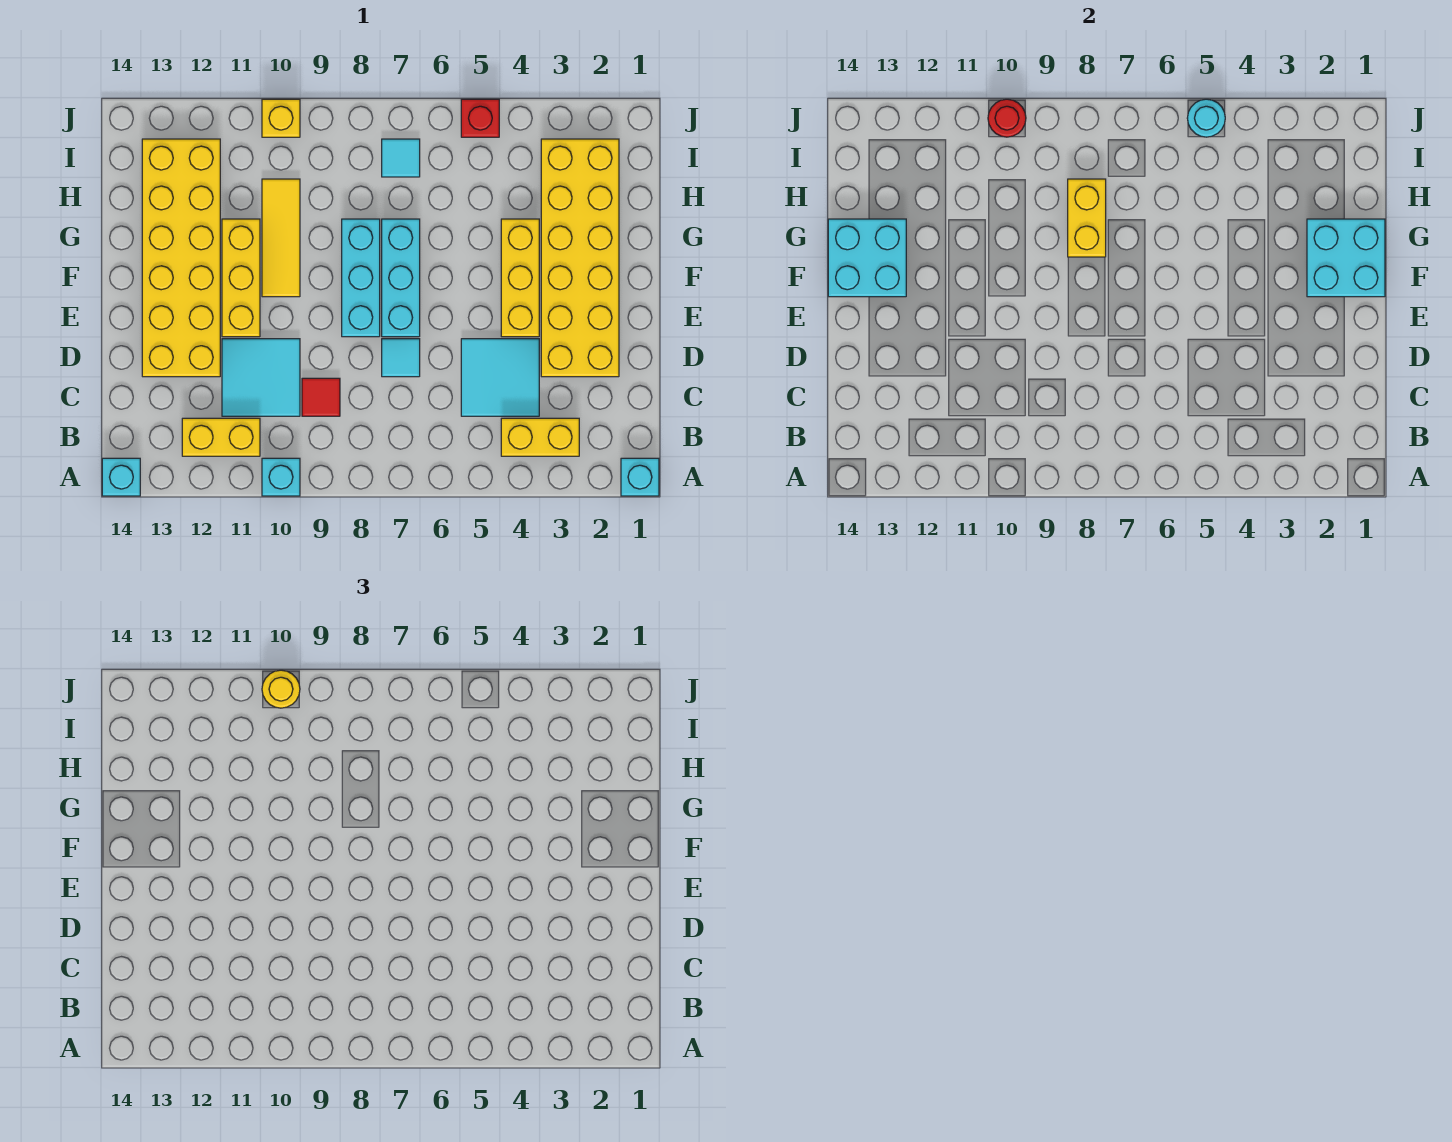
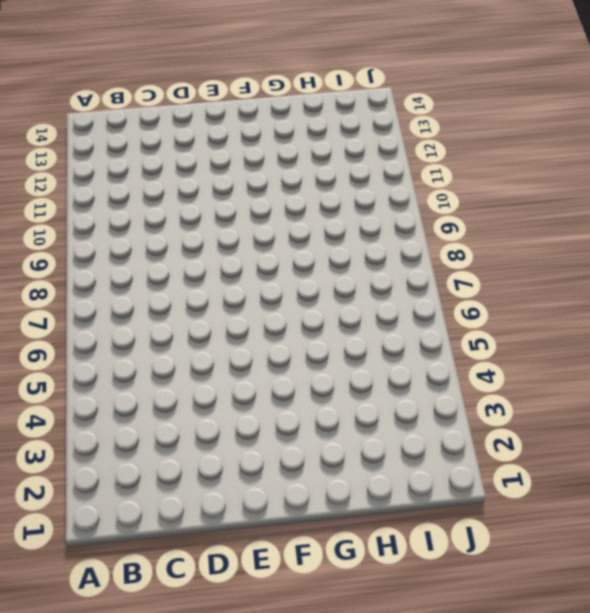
none -> cyan 1x1 brick [621,458,659,496]
none -> cyan 1x1 brick [262,458,300,496]
none -> cyan 1x1 brick [102,458,140,496]

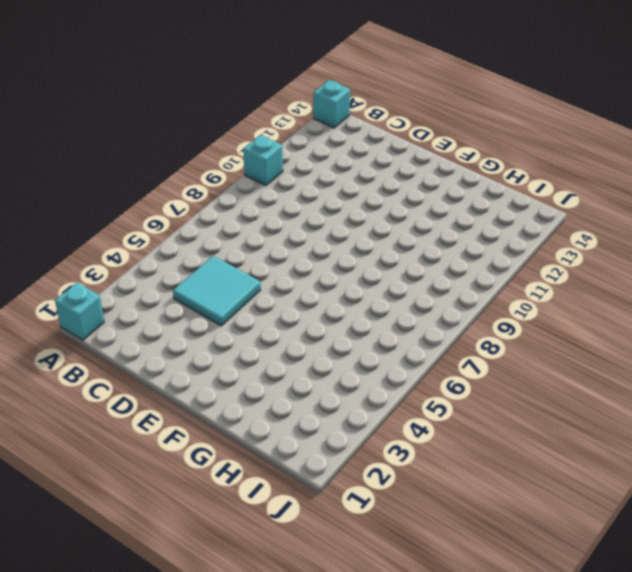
none -> yellow 1x2 brick [501,418,579,456]
none -> yellow 1x2 brick [182,418,260,456]
none -> red 1x1 tile [302,378,340,416]

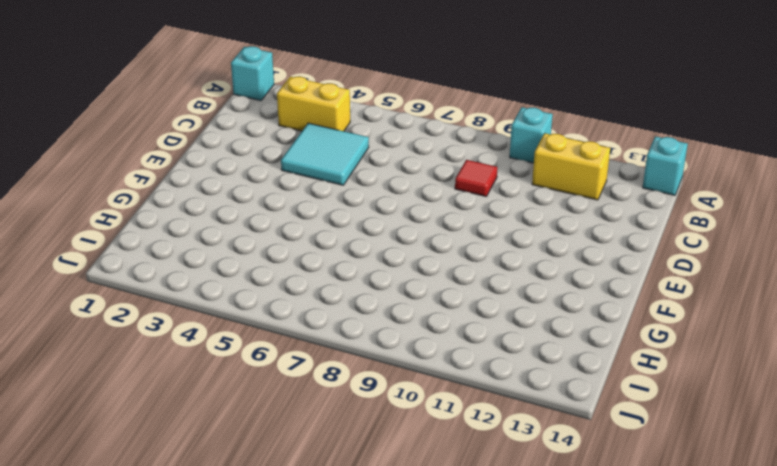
none -> cyan 2x2 tile [222,339,300,416]
none -> yellow 2x6 brick [541,139,619,377]
none -> cyan 1x1 tile [382,339,420,377]

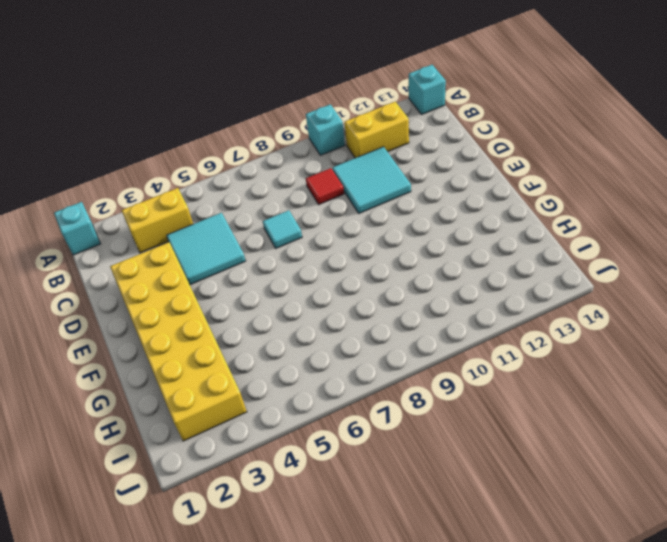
none -> yellow 2x6 brick [142,139,220,377]
none -> yellow 1x3 brick [501,219,539,337]
none -> cyan 1x3 brick [382,219,420,337]

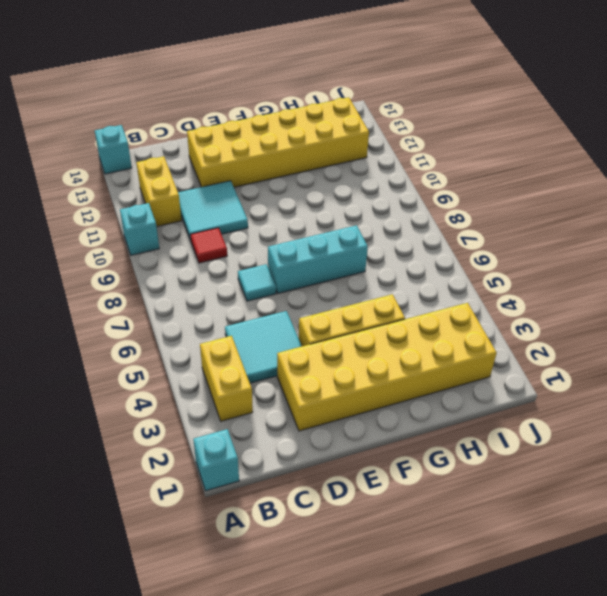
none -> cyan 1x3 brick [342,219,380,337]
none -> yellow 1x3 brick [222,219,260,337]
none -> yellow 1x3 tile [262,179,300,297]

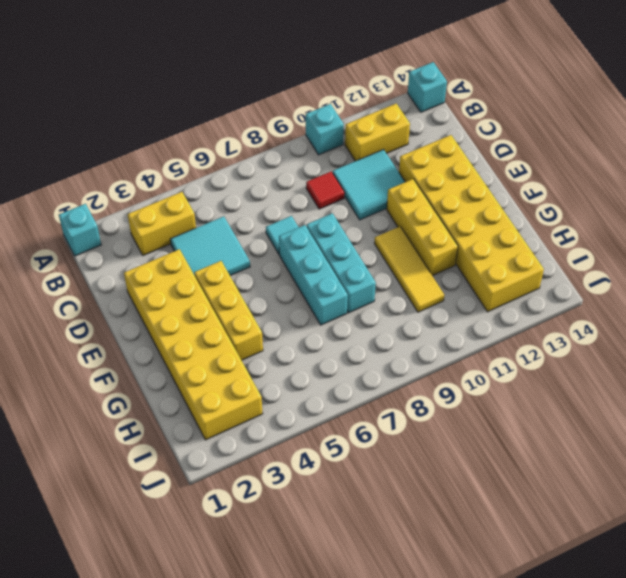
none -> cyan 1x1 tile [382,139,420,177]
none -> red 1x1 brick [461,99,499,137]
none -> yellow 1x1 brick [262,99,300,137]

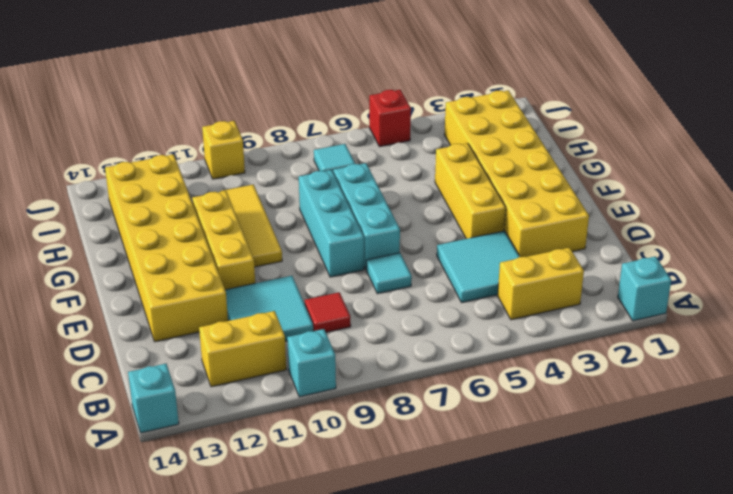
none -> cyan 2x2 brick [1307,219,1385,297]
none -> cyan 2x2 brick [828,219,906,297]
none -> yellow 1x2 brick [1068,179,1106,257]

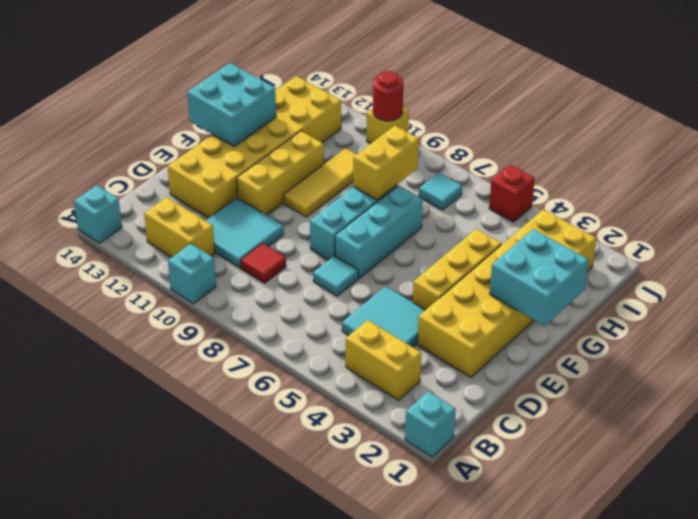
none -> cyan 1x1 round brick [1187,99,1225,137]
none -> yellow 1x1 round brick [262,670,300,708]

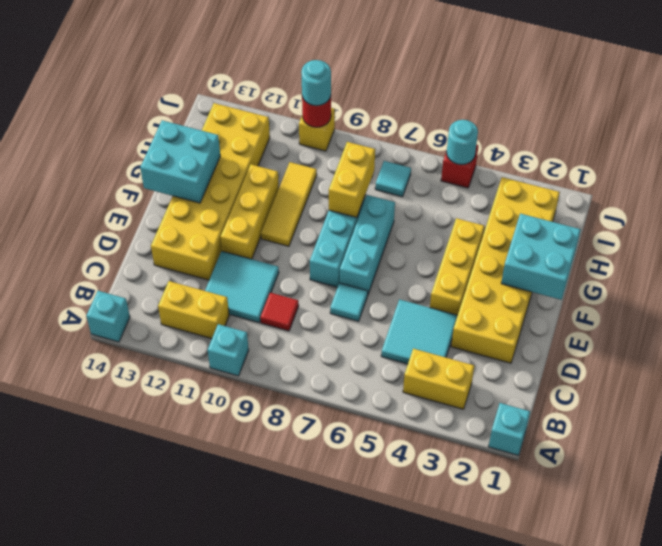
cyan 1x1 round brick [301,60,331,106] -> yellow 1x1 round brick [262,670,300,708]

